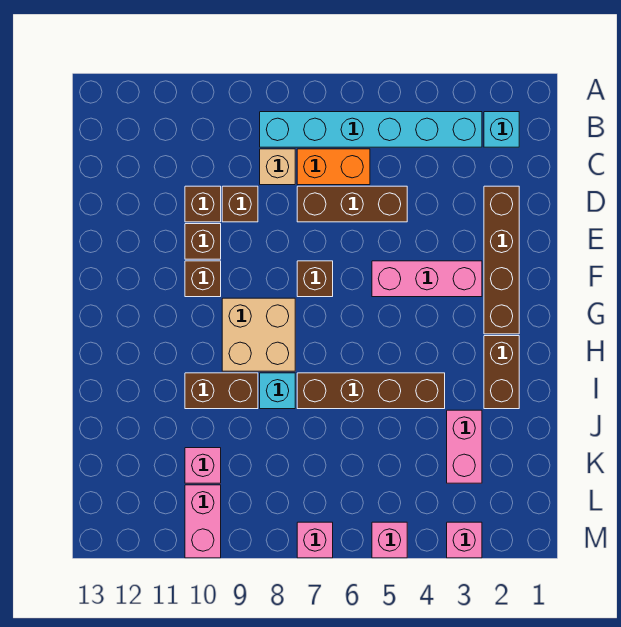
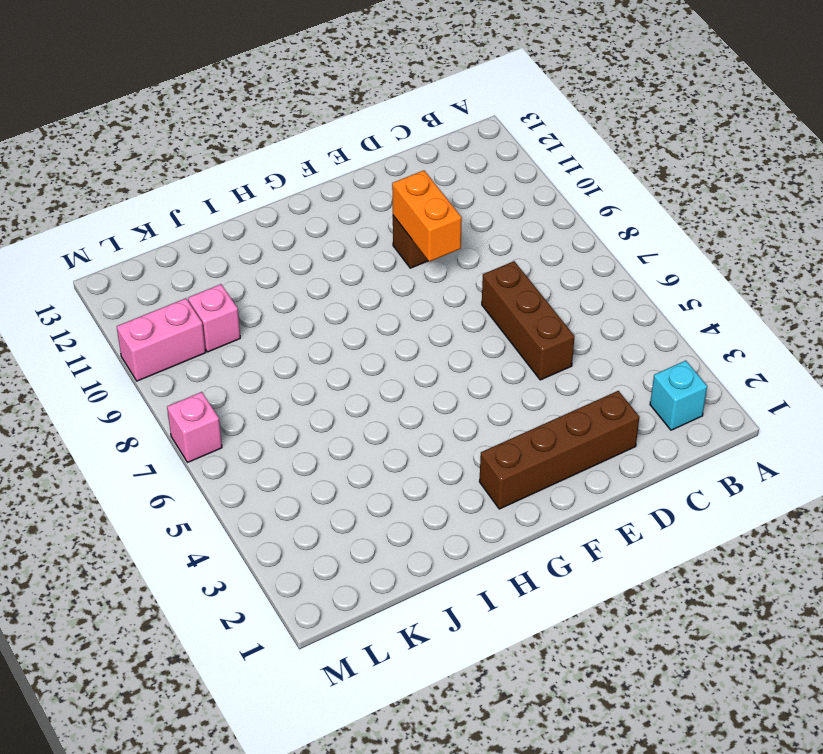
orange 1x2 brick [392,170,462,262] -> orange 1x2 brick moved to [297,149,370,185]
none -> cyan 1x6 brick [260,112,482,147]
none -> tan 1x1 brick [260,149,295,185]
none -> brown 1x1 brick [222,186,258,222]

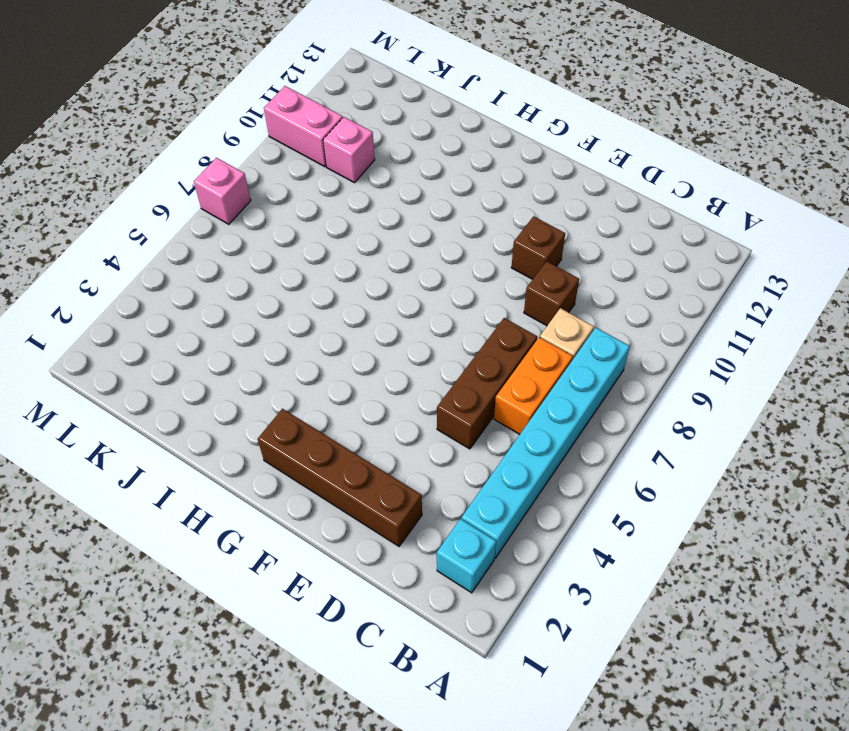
none -> brown 1x1 brick [185,186,221,222]
none -> pink 1x3 brick [372,261,482,297]
none -> brown 1x1 brick [297,261,333,297]

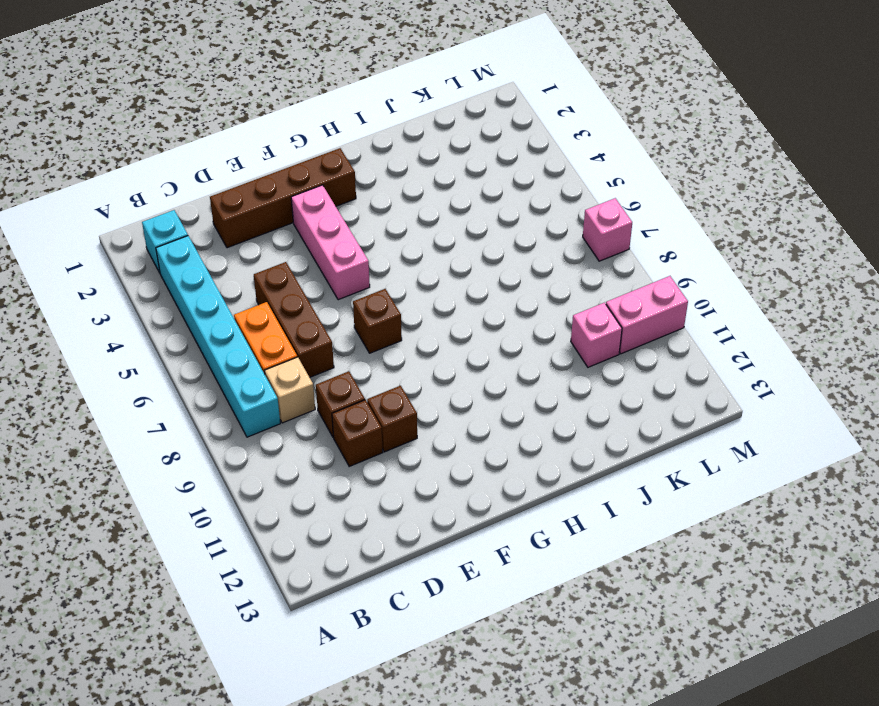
none -> brown 1x1 brick [185,261,221,297]
none -> tan 2x2 brick [222,298,295,371]
none -> brown 1x2 brick [484,336,519,409]

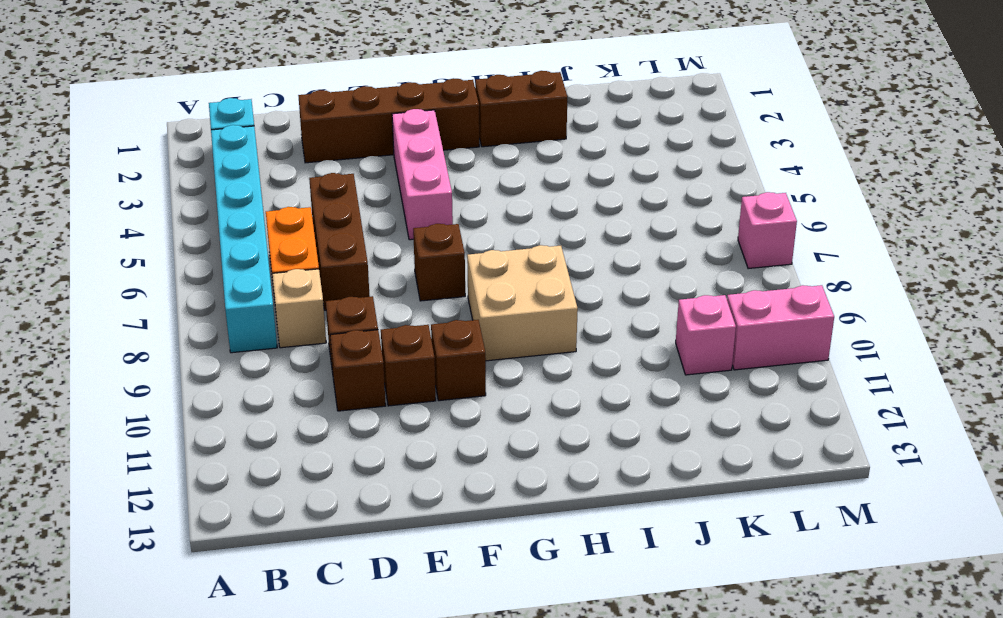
none -> brown 1x4 brick [297,373,445,409]
none -> cyan 1x1 brick [260,373,295,409]
none -> brown 1x2 brick [185,373,258,409]

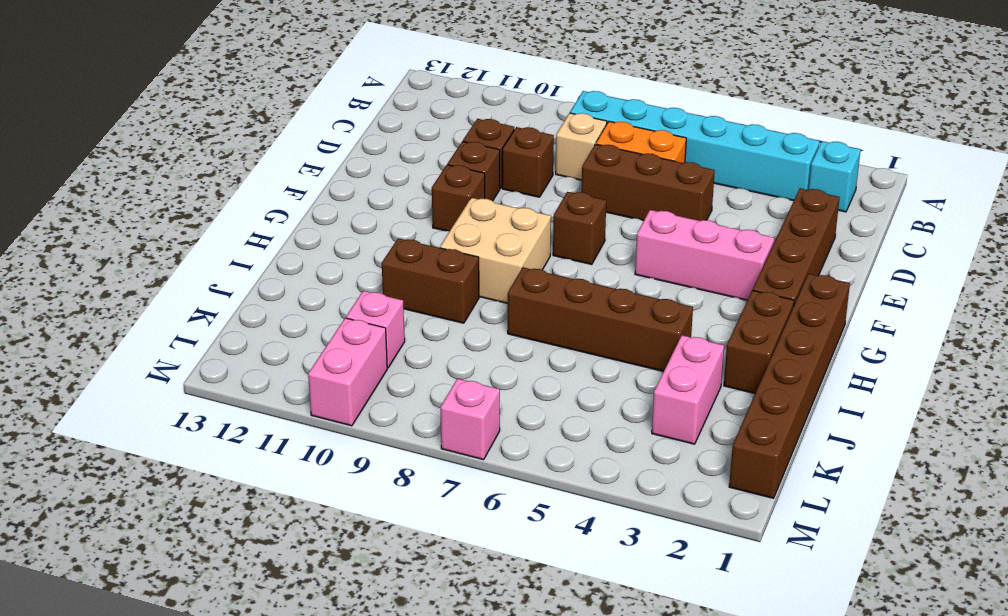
brown 1x6 brick [729,274,850,498] -> none
none -> cyan 1x1 brick [260,373,295,409]
none -> pink 1x1 brick [447,522,482,558]
none -> pink 1x1 brick [372,522,407,558]

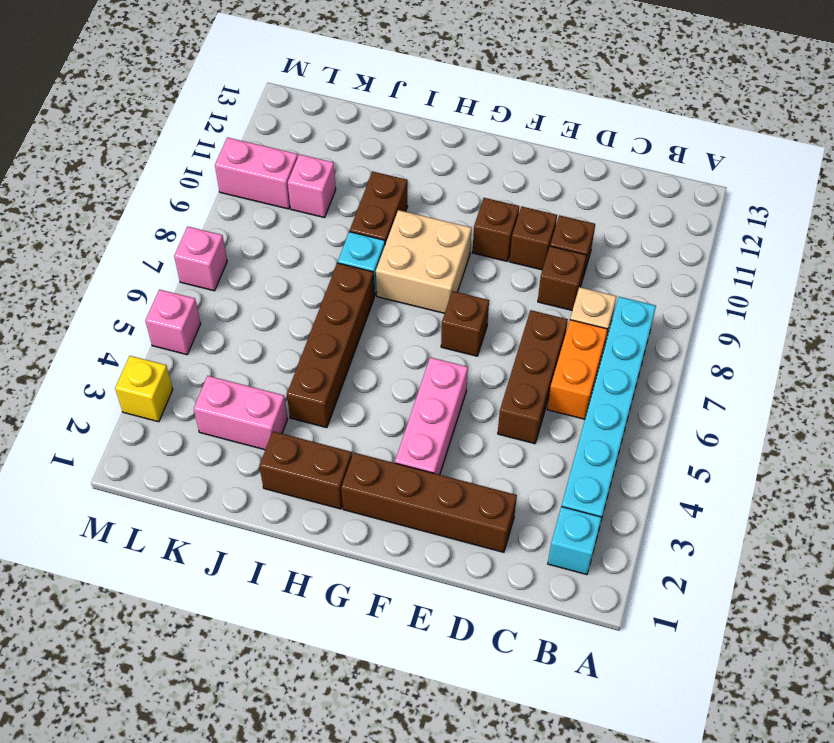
yellow 1x1 brick [115,356,173,422] -> pink 1x1 brick [447,522,482,558]

